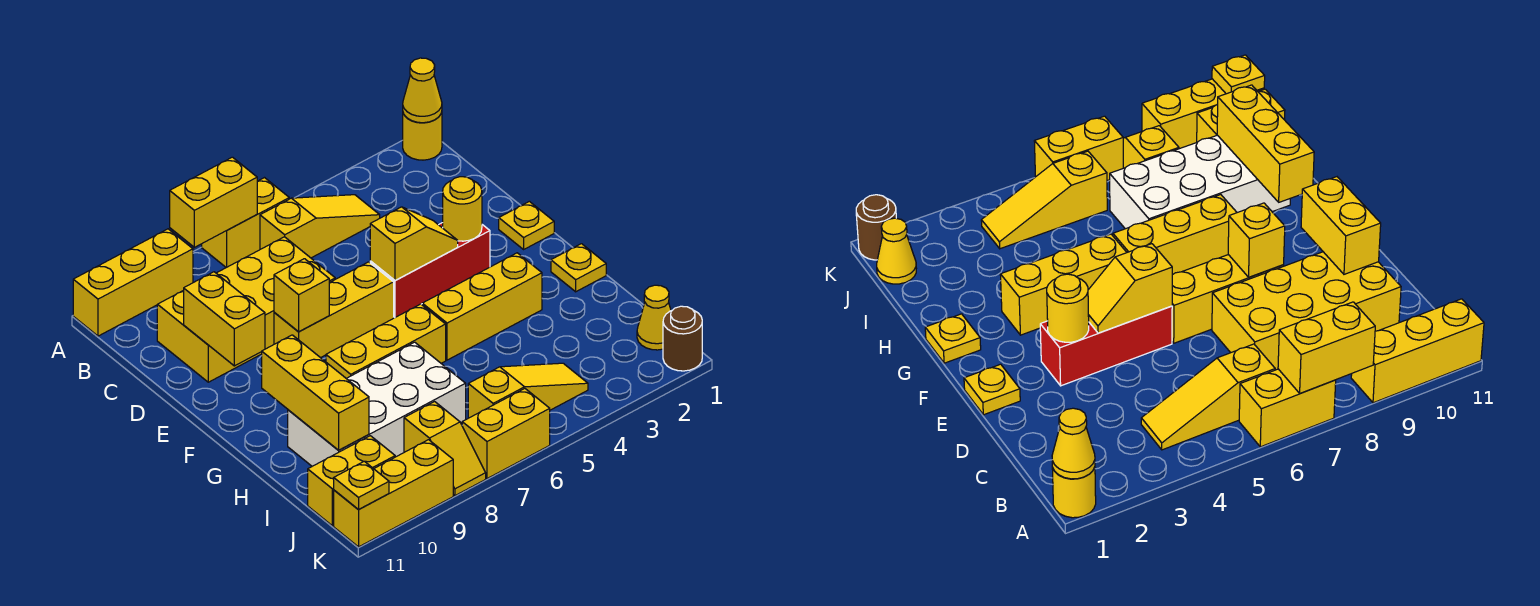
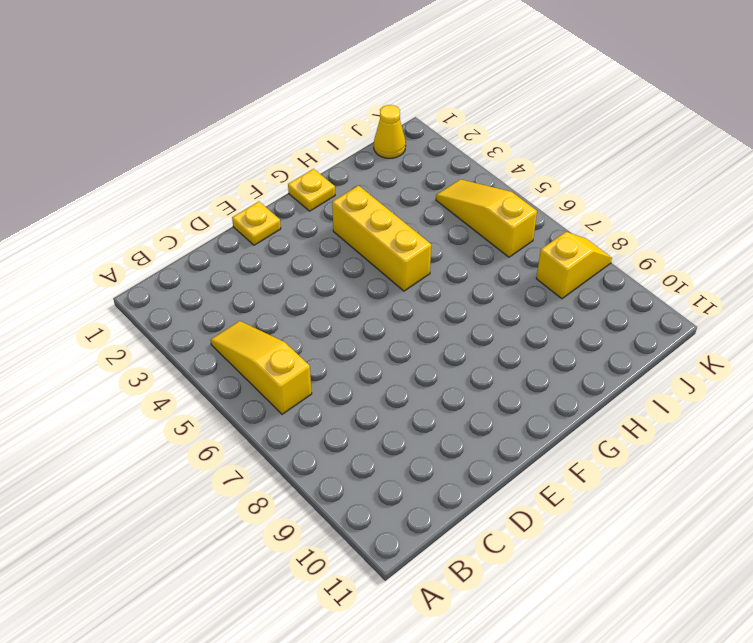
none -> yellow 1x1 round brick [403,112,442,160]
none -> yellow 1x2 brick [202,178,289,268]
none -> yellow 1x3 brick [73,229,193,336]

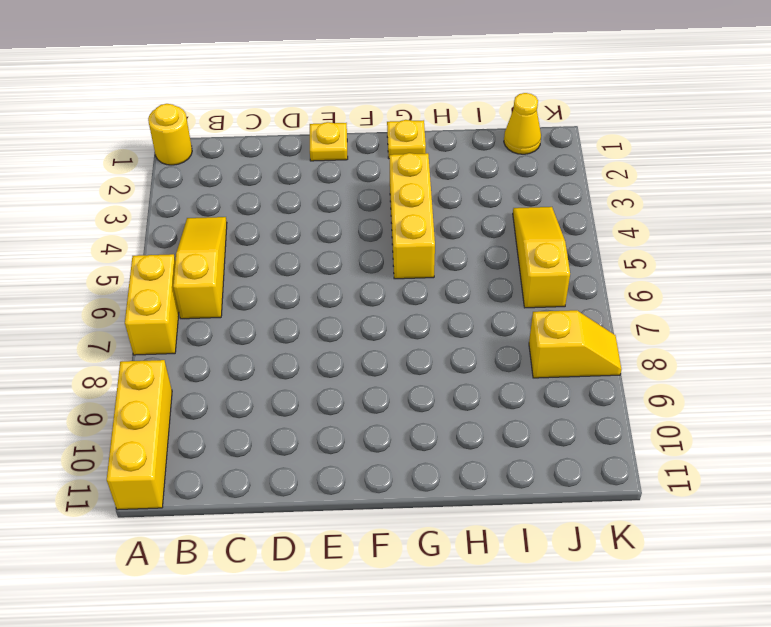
none -> yellow 2x4 brick [157,237,335,382]
none -> red 1x3 brick [370,223,490,318]
none -> yellow 1x3 brick [274,262,394,358]

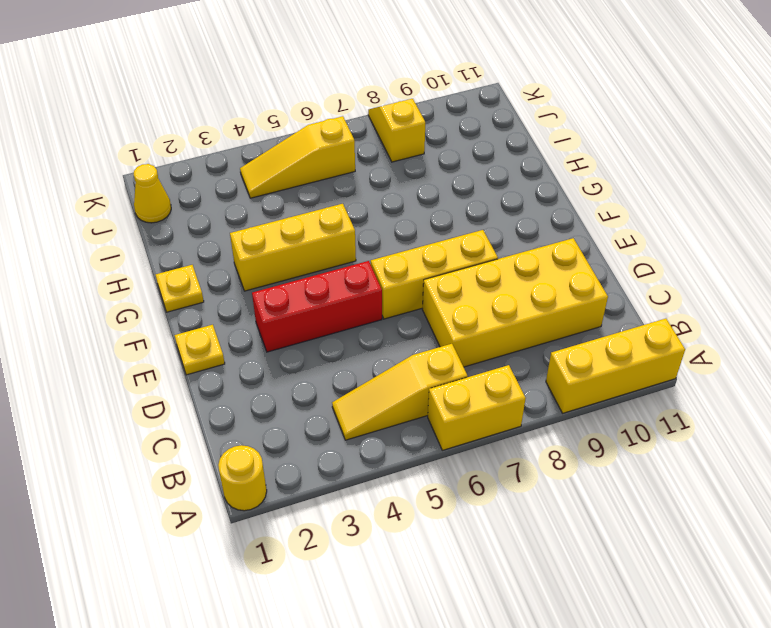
none -> yellow 1x3 brick [326,304,446,378]
none -> white 2x4 brick [288,342,466,466]
none -> yellow 1x2 brick [308,436,395,526]

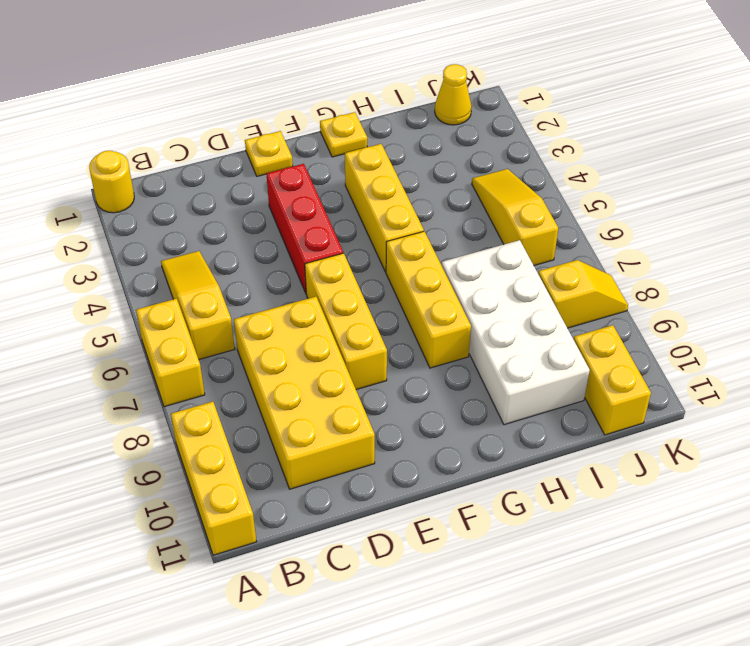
none -> brown 1x1 round brick [663,306,702,371]
none -> yellow 1x2 brick [462,389,550,479]
none -> yellow 1x3 brick [334,440,453,547]

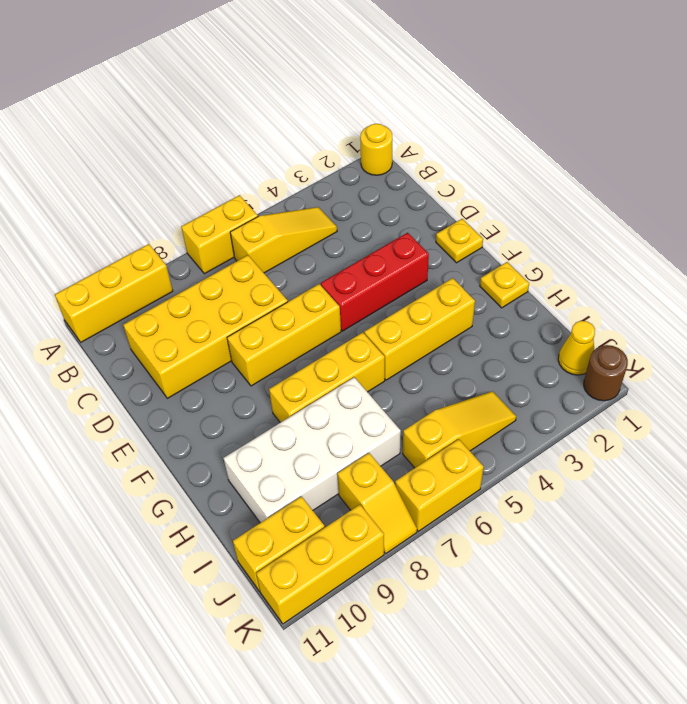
none -> yellow 1x1 cone [403,58,442,123]
none -> yellow 1x2 brick [170,157,257,247]
none -> yellow 1x2 brick [184,272,265,366]

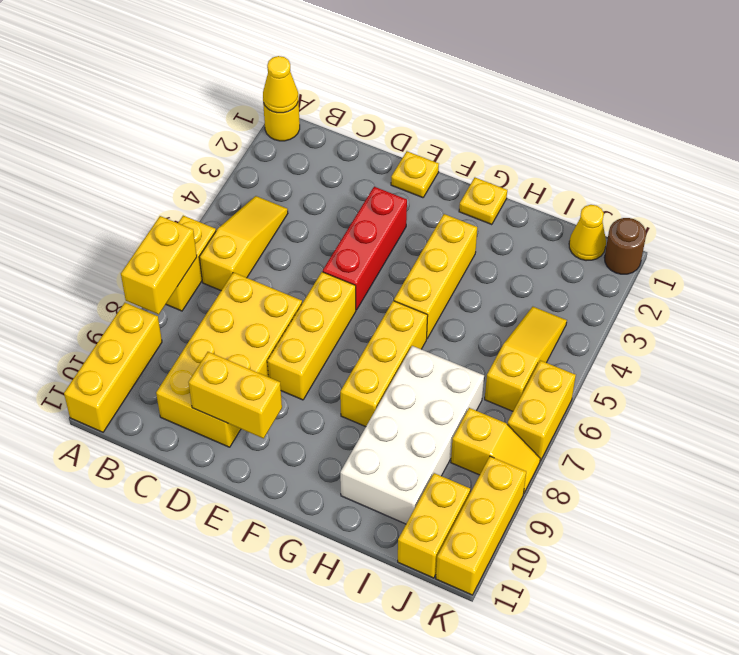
none -> yellow 1x1 round brick [443,177,482,241]
none -> yellow 1x2 slope [370,207,458,281]
none -> yellow 1x1 brick [274,259,329,332]

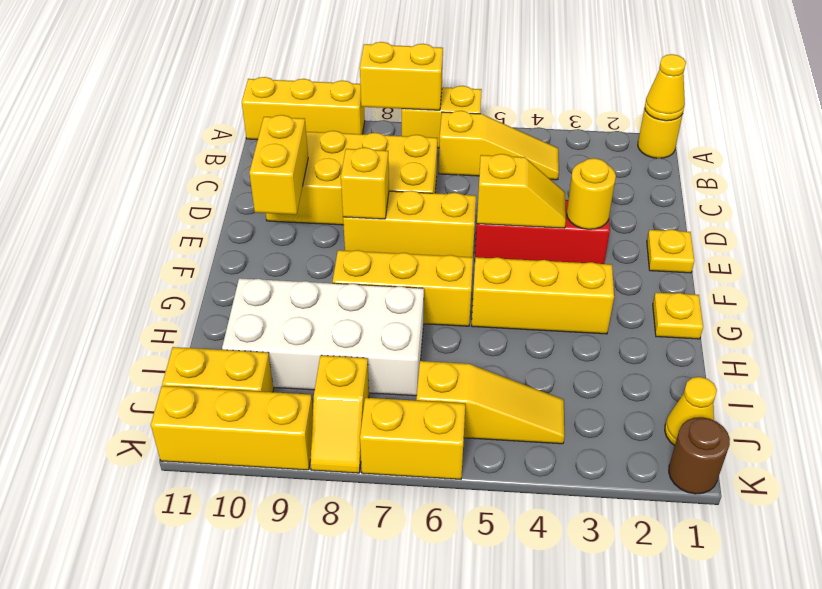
none -> yellow 1x3 brick [262,335,369,450]
none -> yellow 1x1 plate [334,461,389,509]

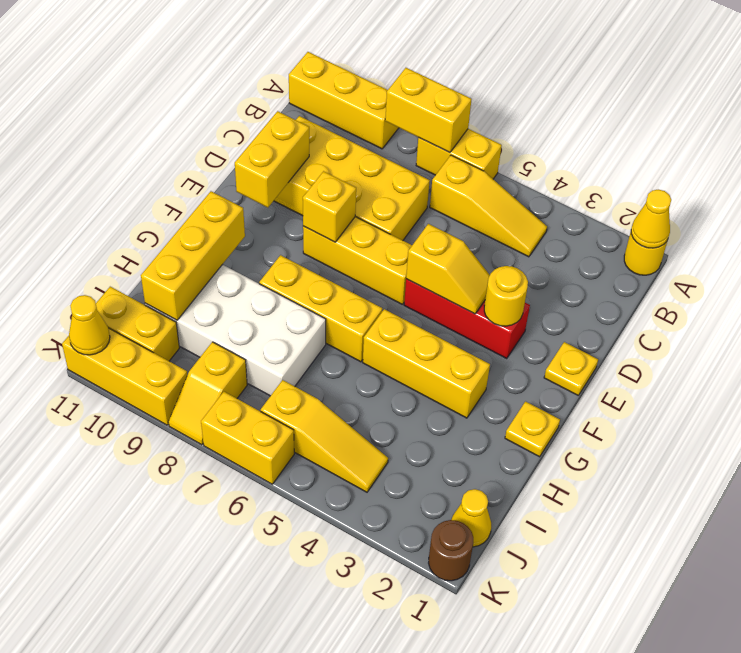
yellow 1x1 cone [69,295,110,355] -> yellow 1x1 plate [334,461,389,509]

